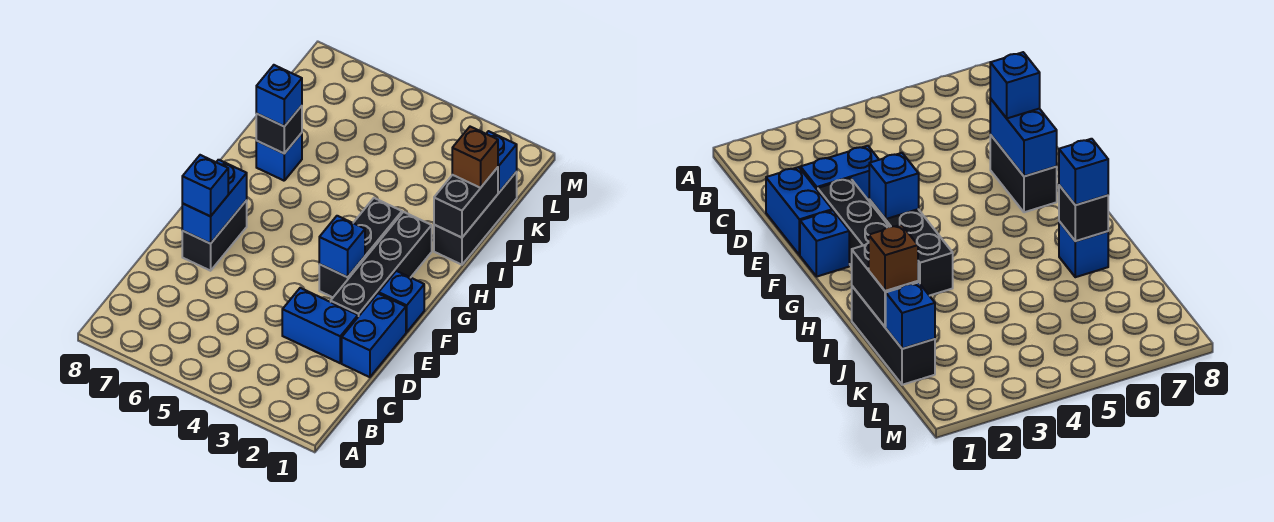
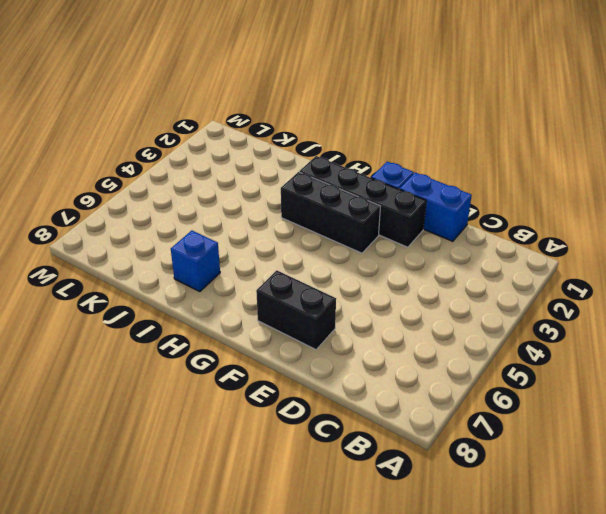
none -> blue 1x2 brick [282,288,358,363]
none -> black 1x3 brick [434,172,517,265]
none -> blue 1x2 brick [182,160,247,244]

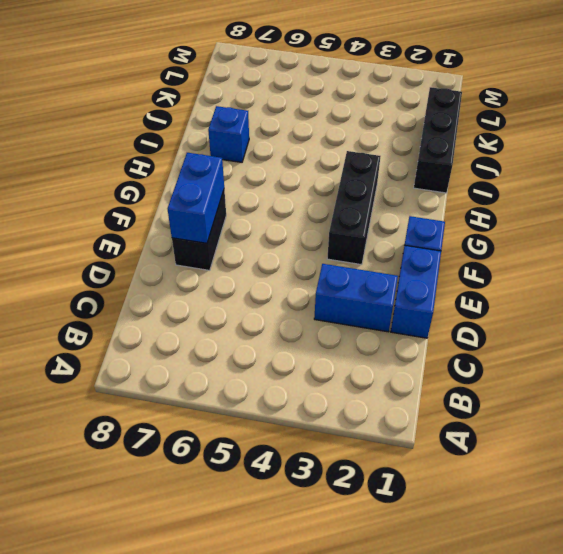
none -> black 1x4 brick [331,212,432,317]
none -> blue 1x1 brick [319,216,365,277]
none -> black 1x2 brick [434,167,498,238]

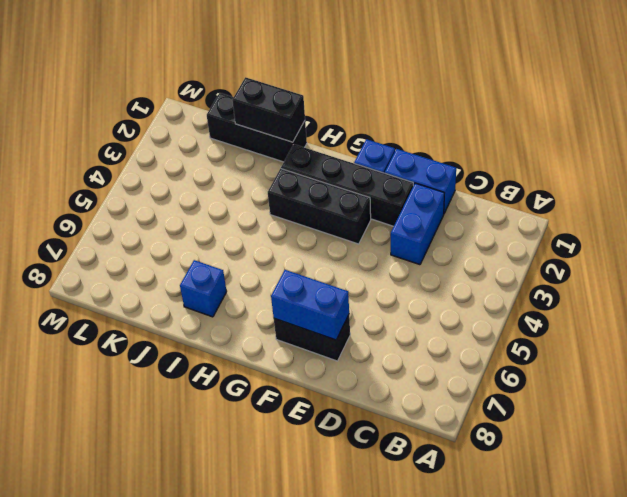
none -> blue 1x1 brick [319,216,365,277]
none -> black 1x1 brick [256,106,302,154]
none -> blue 1x1 brick [486,131,517,192]

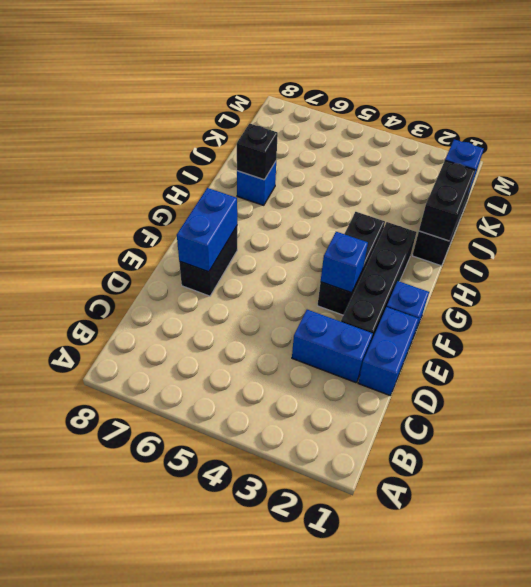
none -> blue 1x1 brick [182,155,228,216]
none -> blue 1x1 brick [256,65,302,126]
none -> brown 1x1 brick [452,127,498,188]

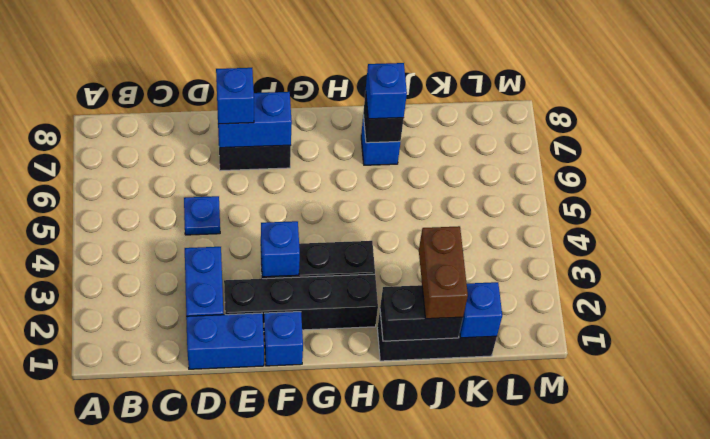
blue 1x1 plate [184,196,220,235] -> none
brown 1x2 brick [419,226,468,319] -> brown 1x1 brick [452,127,498,188]

